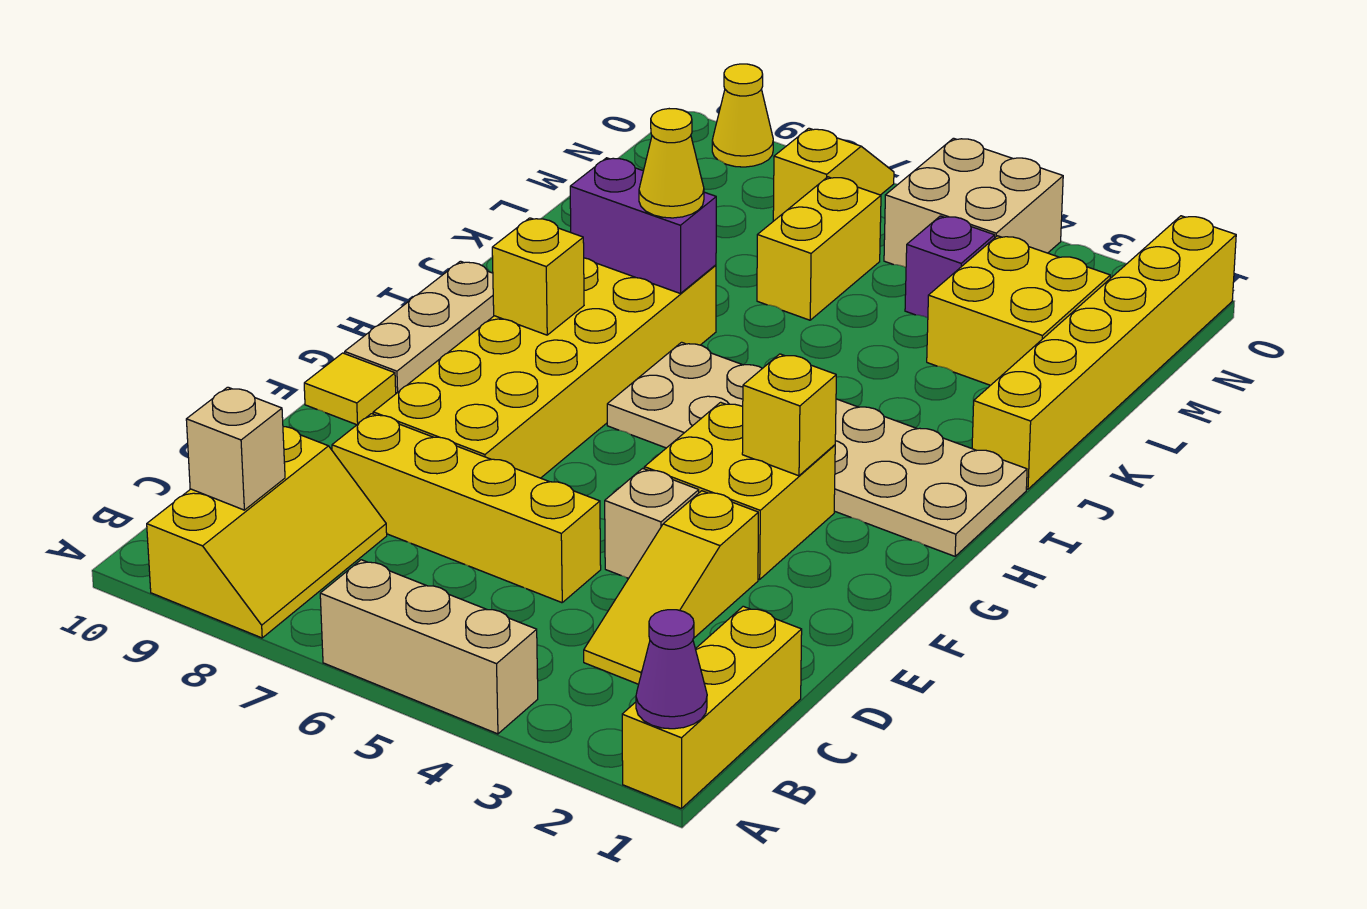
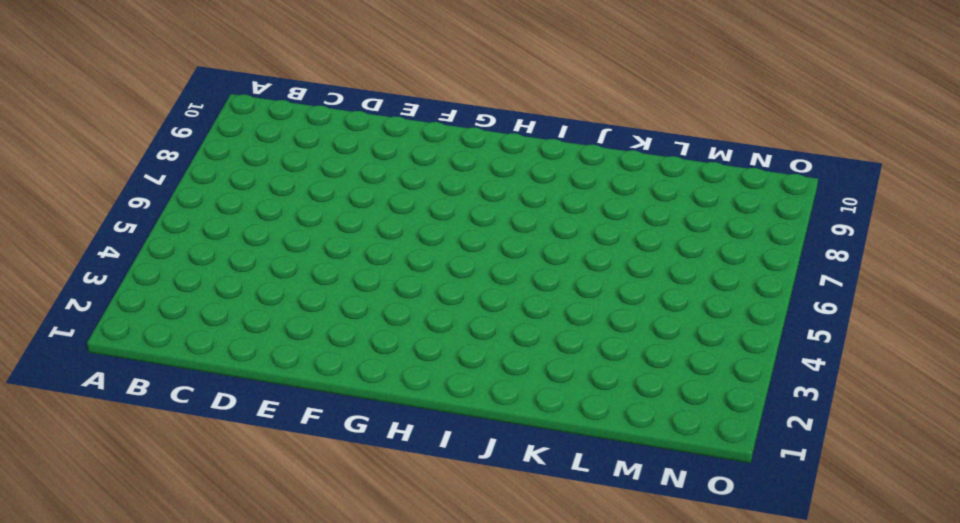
none -> yellow 1x3 brick [622,606,802,809]
none -> tan 1x3 brick [320,560,538,734]
none -> yellow 2x3 slope [147,427,387,638]

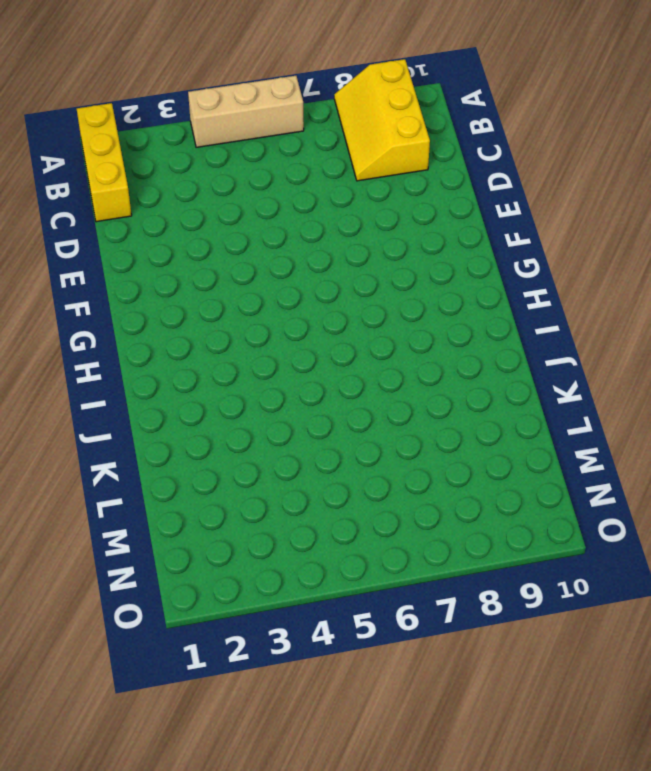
none -> yellow 1x3 slope [584,491,758,684]
none -> yellow 1x4 brick [332,414,601,603]
none -> tan 1x1 brick [605,468,699,578]

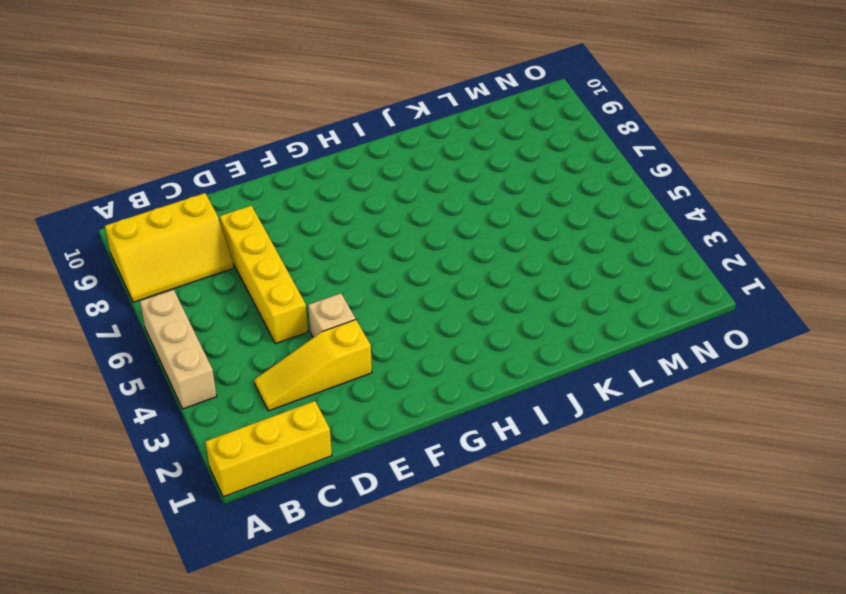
none -> yellow 2x6 brick [373,258,716,478]
none -> yellow 2x2 brick [644,402,835,579]
none -> yellow 1x1 tile [304,353,396,425]

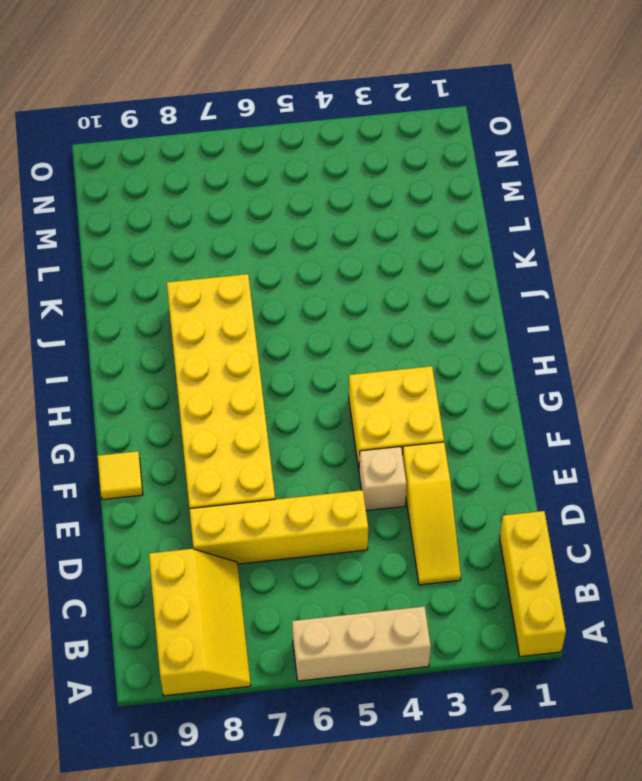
none -> tan 1x3 plate [345,261,494,393]
none -> tan 2x6 plate [607,342,1027,556]
none -> yellow 1x6 brick [972,216,1236,489]

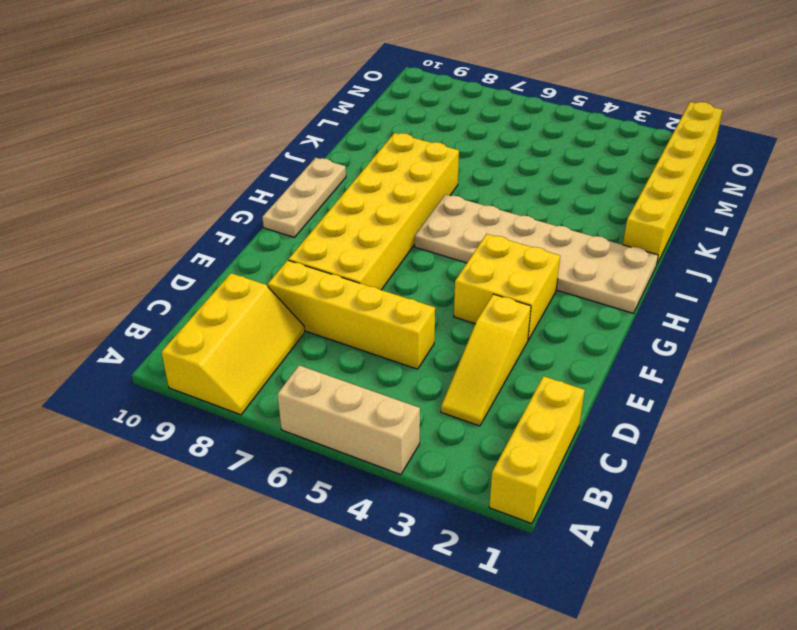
none -> tan 1x1 brick [605,468,699,578]
none -> yellow 1x1 tile [304,353,396,425]
none -> yellow 2x2 brick [927,236,1110,385]

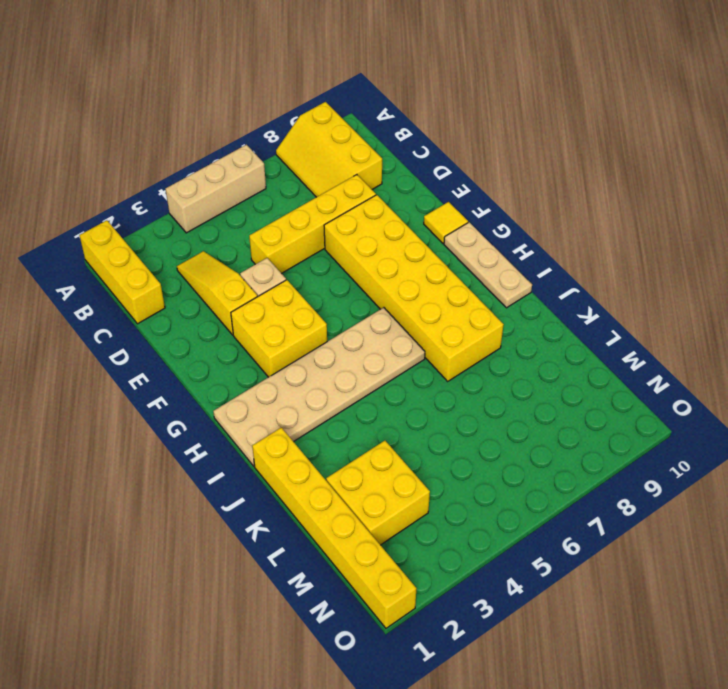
none -> yellow 1x2 brick [757,177,881,320]
none -> purple 1x1 brick [905,216,995,318]
none -> tan 2x2 brick [884,138,1063,267]

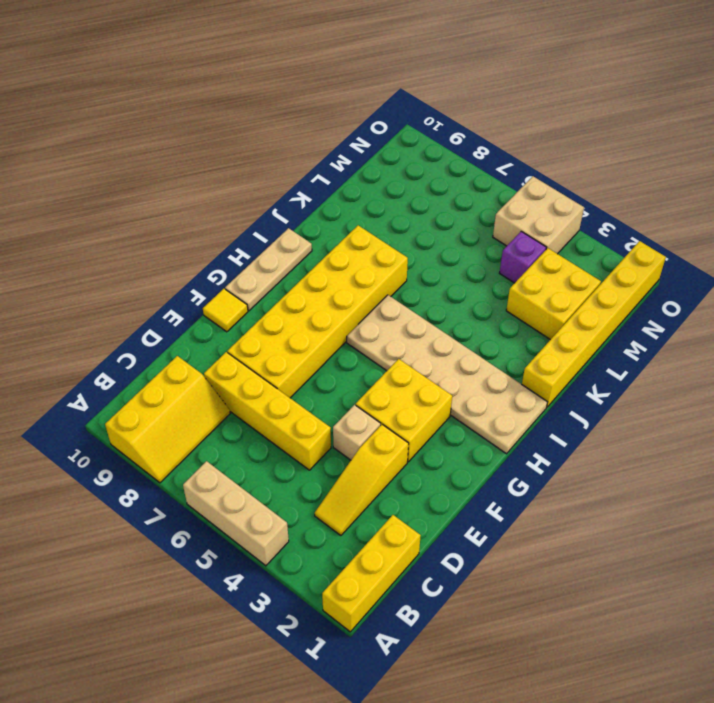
none -> yellow 1x2 brick [757,177,881,320]
none -> yellow 1x2 slope [773,128,894,221]
none -> yellow 1x1 cone [712,64,773,167]

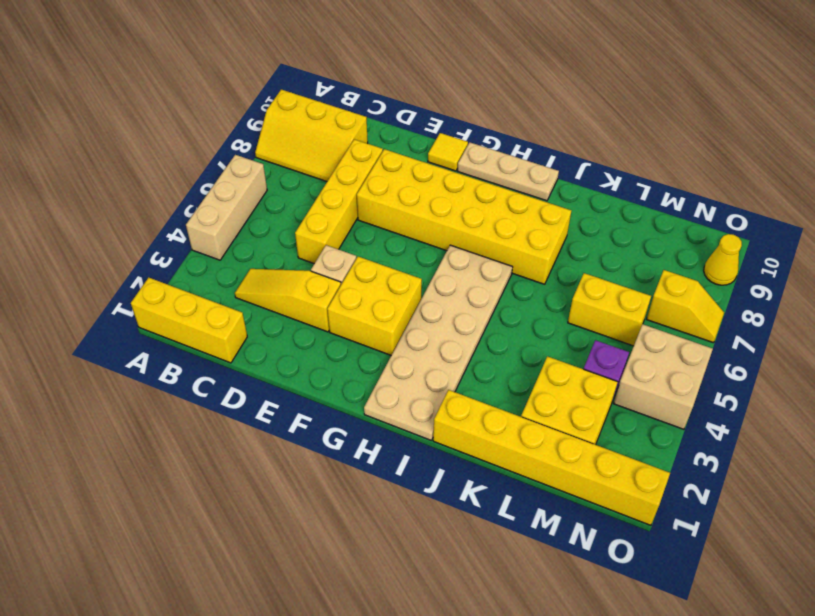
none -> purple 1x1 cone [636,610,707,729]
none -> tan 1x1 brick [186,387,285,510]
none -> yellow 1x1 brick [742,354,836,476]

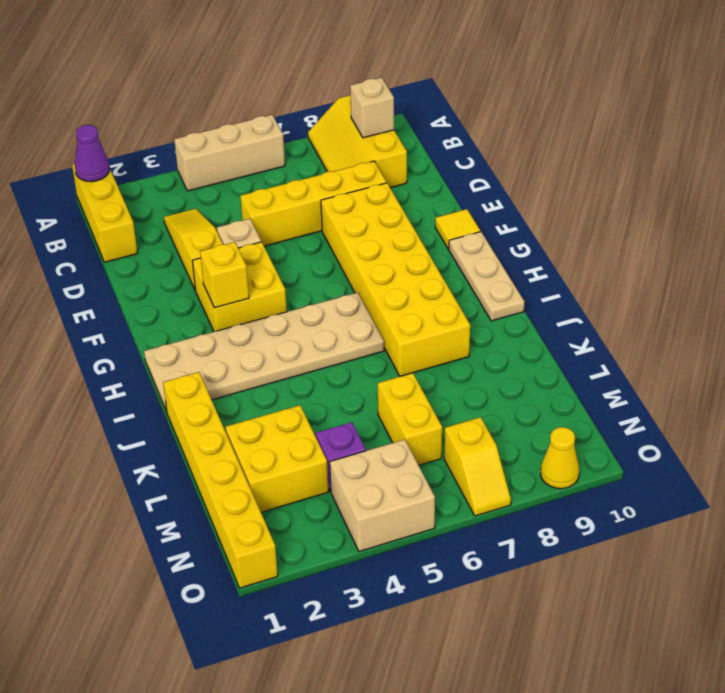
none -> yellow 1x1 brick [492,218,584,335]
none -> purple 1x2 brick [570,158,716,294]
none -> yellow 1x1 cone [639,109,704,218]

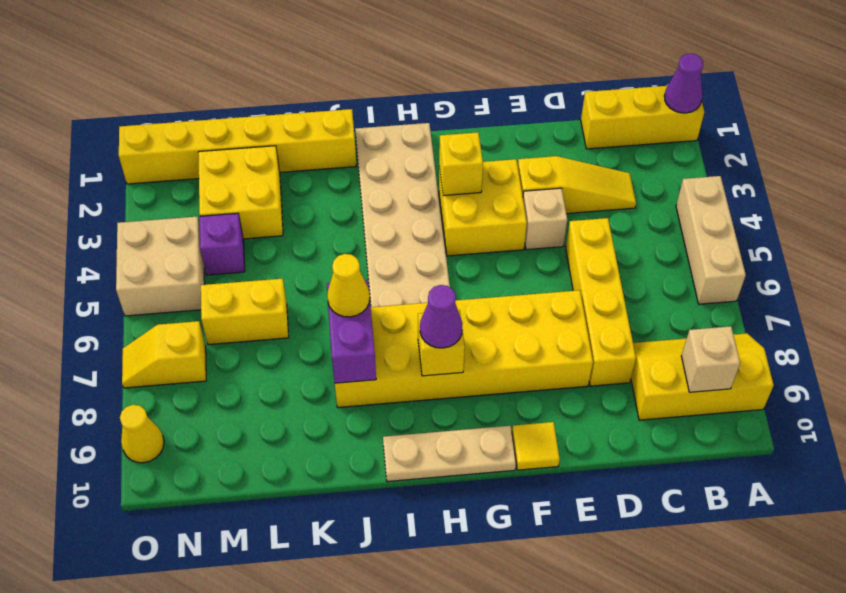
purple 1x1 cone [420,285,463,348] -> none

